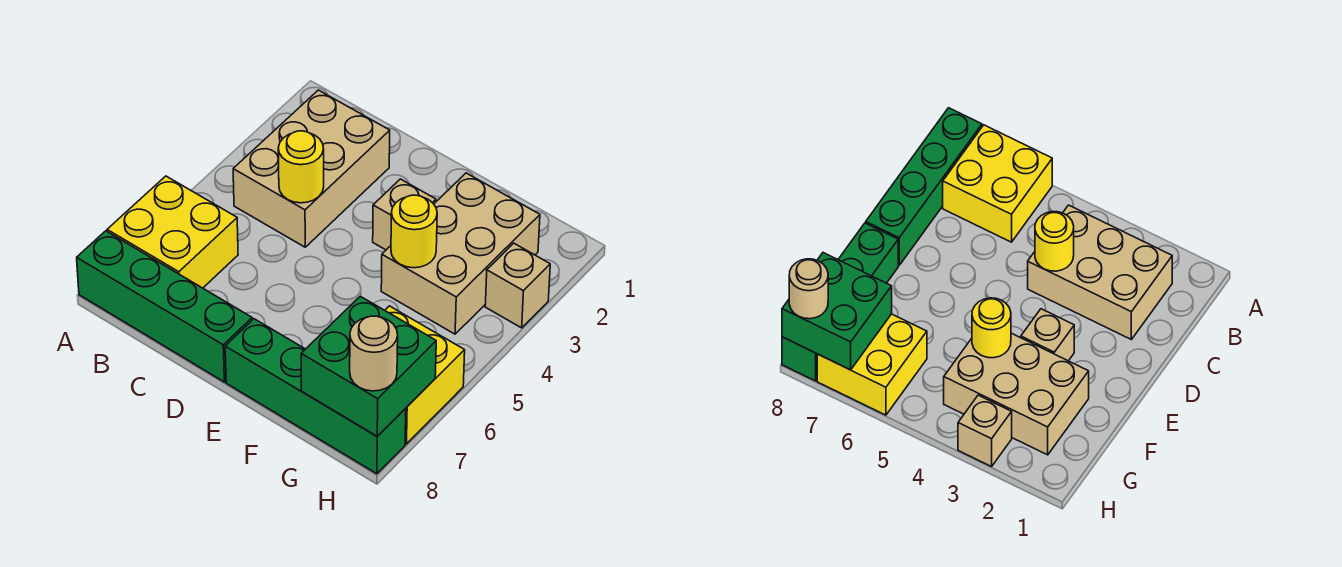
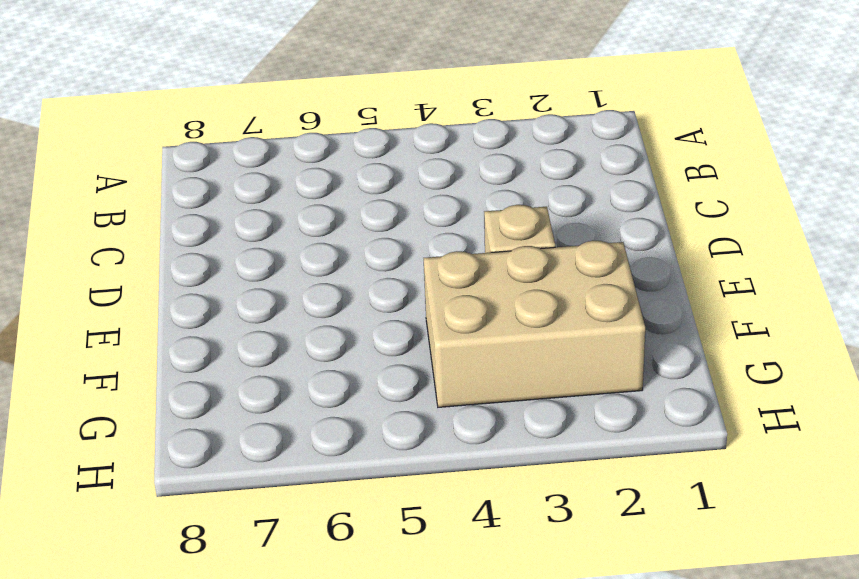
none -> yellow 2x2 brick [107,176,238,288]
none -> green 1x4 brick [77,231,252,382]
none -> tan 2x3 brick [233,90,390,247]

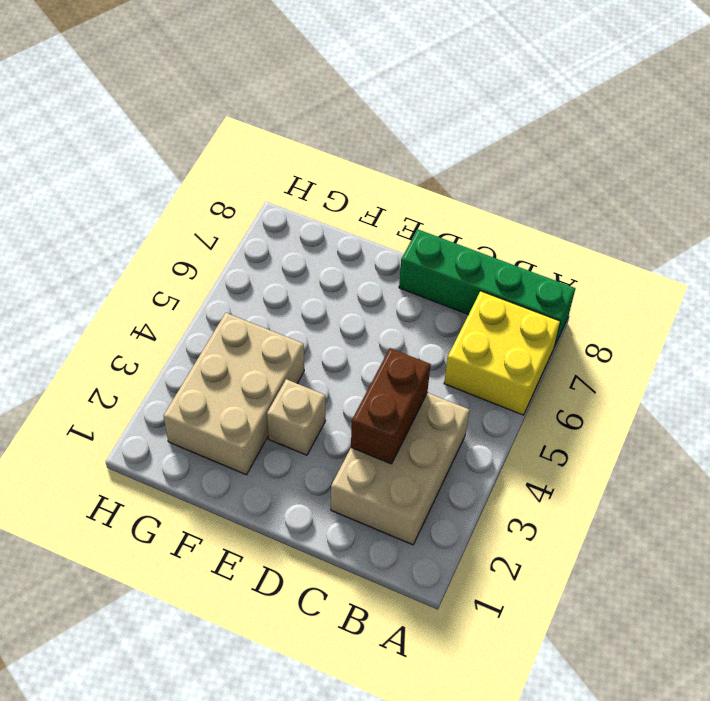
brown 1x2 brick [351,348,431,464] -> yellow 1x1 round brick [278,131,324,203]
none -> green 1x4 brick [225,319,406,474]
none -> yellow 2x2 brick [385,306,465,444]
none -> tan 1x1 brick [485,243,550,328]

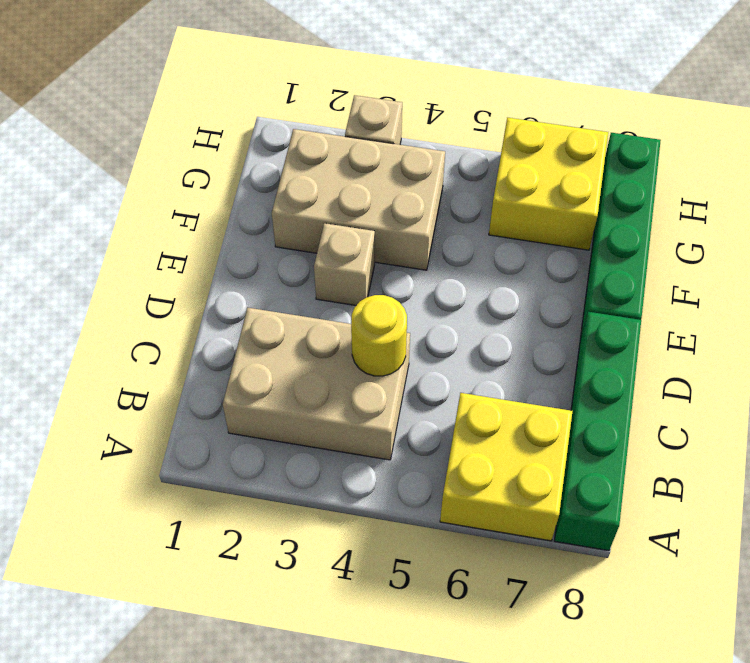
none -> yellow 1x1 round brick [391,195,437,268]
none -> green 2x2 brick [301,296,436,436]
none -> tan 1x1 round brick [350,316,398,391]

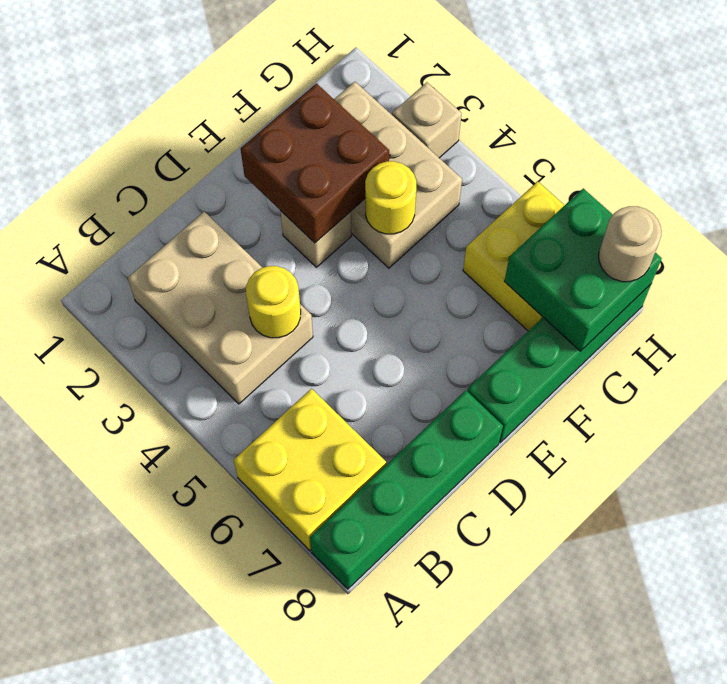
brown 2x2 brick [241,83,389,243] -> none

